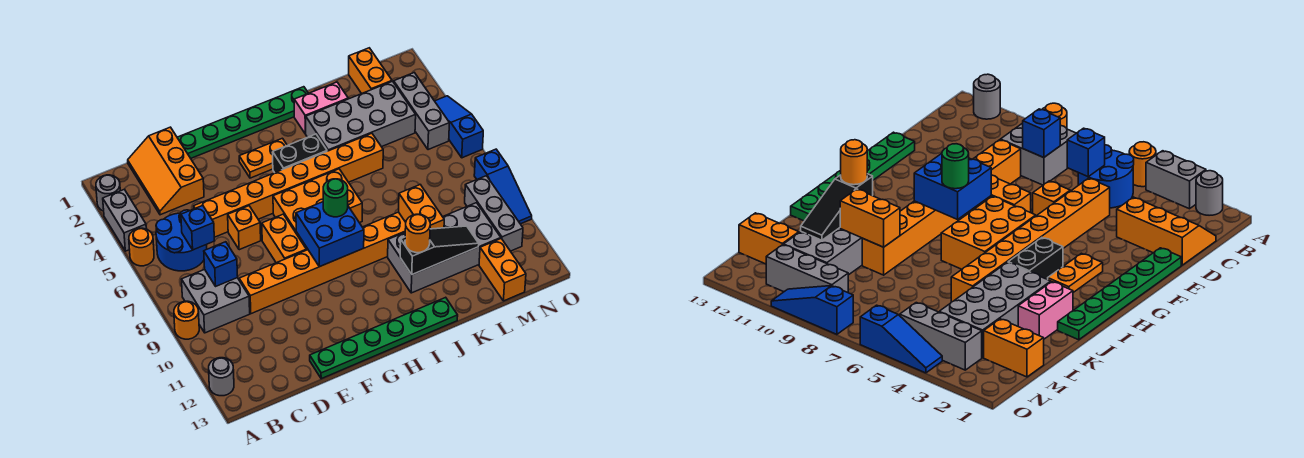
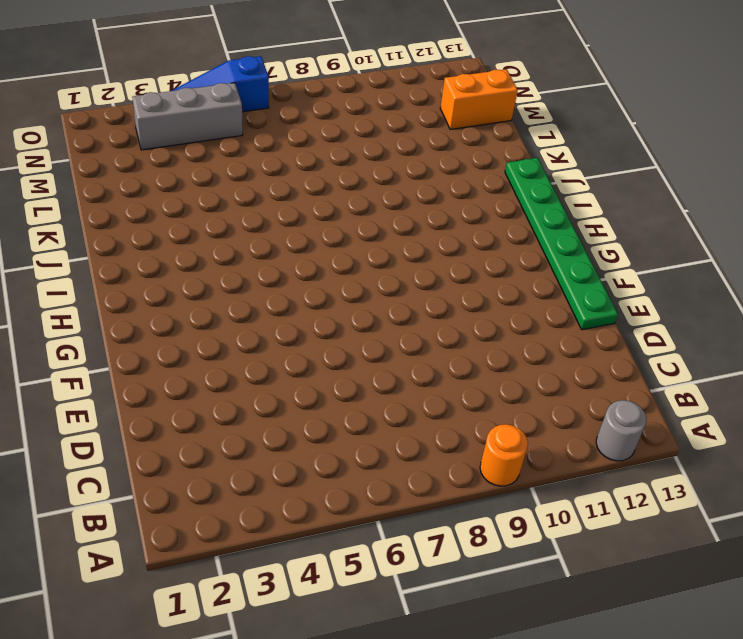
none -> grey 1x1 round brick [96,175,120,211]
none -> grey 1x2 brick [103,189,146,251]
none -> orange 1x1 round brick [129,228,154,266]
none -> blue 2x2 round brick [156,210,207,271]

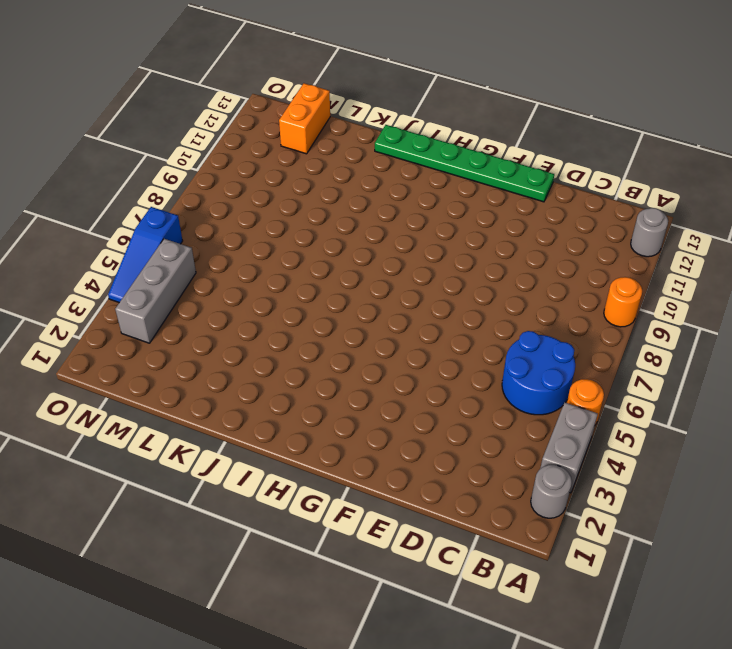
none -> grey 2x2 brick [182,269,250,333]
none -> orange 2x3 slope [128,127,204,215]
none -> orange 1x8 brick [194,133,383,237]
none -> orange 1x8 brick [239,212,406,314]

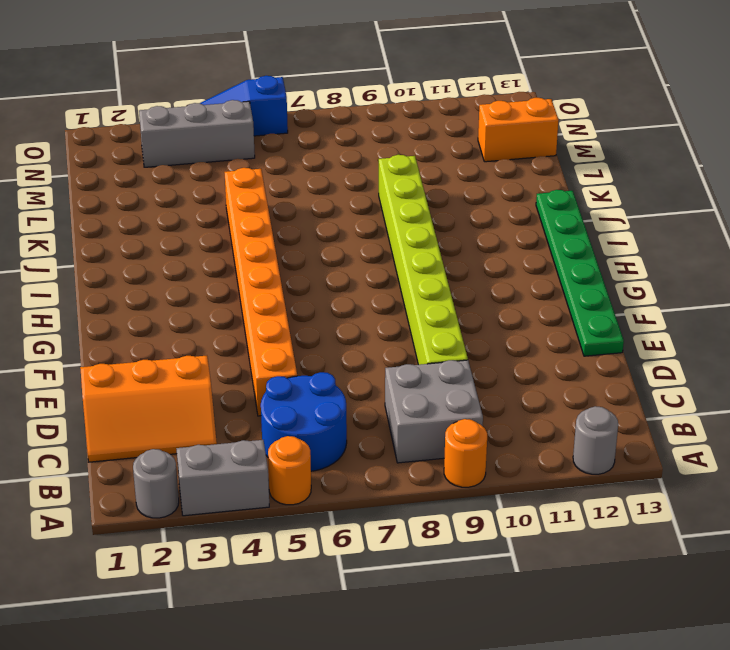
lime 1x8 brick [379,155,468,365] -> orange 1x8 brick [239,212,406,314]
none -> green 1x6 plate [177,87,308,158]
none -> orange 1x1 brick [228,206,261,250]
none -> orange 1x2 brick [262,214,306,263]
none -> orange 1x2 plate [239,138,287,178]

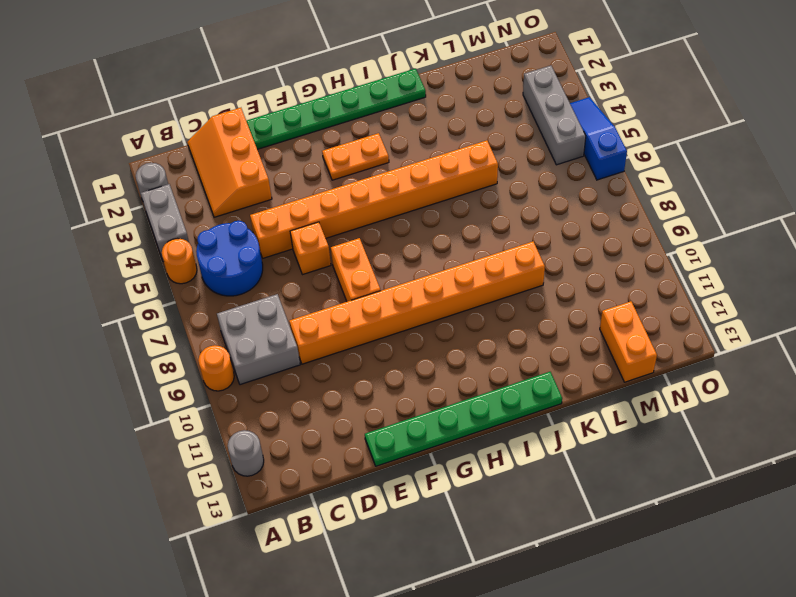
none -> orange 2x3 brick [273,169,362,245]
none -> black 1x2 brick [273,134,327,173]
none -> pink 1x2 brick [294,82,348,134]
none -> grey 2x4 brick [306,81,416,151]

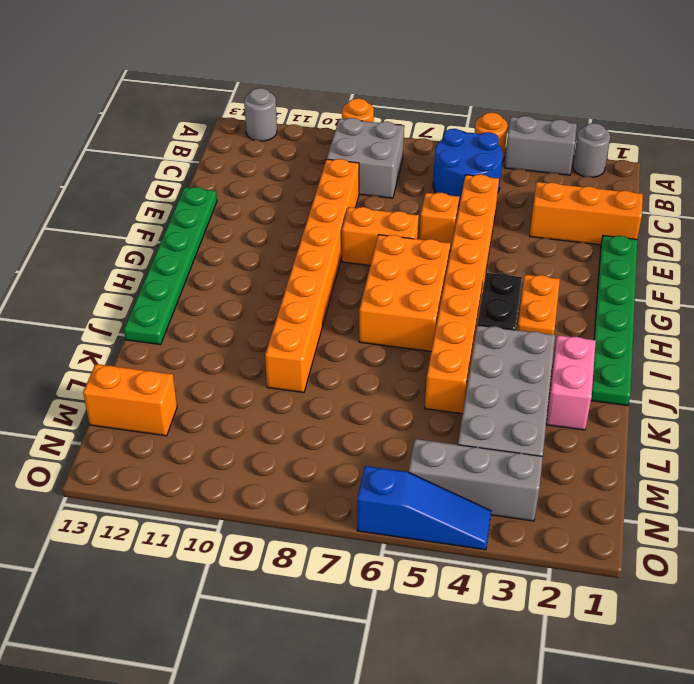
none -> grey 2x4 brick [388,203,501,293]
none -> orange 1x2 brick [349,48,392,94]
none -> grey 1x3 brick [465,176,523,251]
none -> blue 1x3 slope [474,149,532,224]

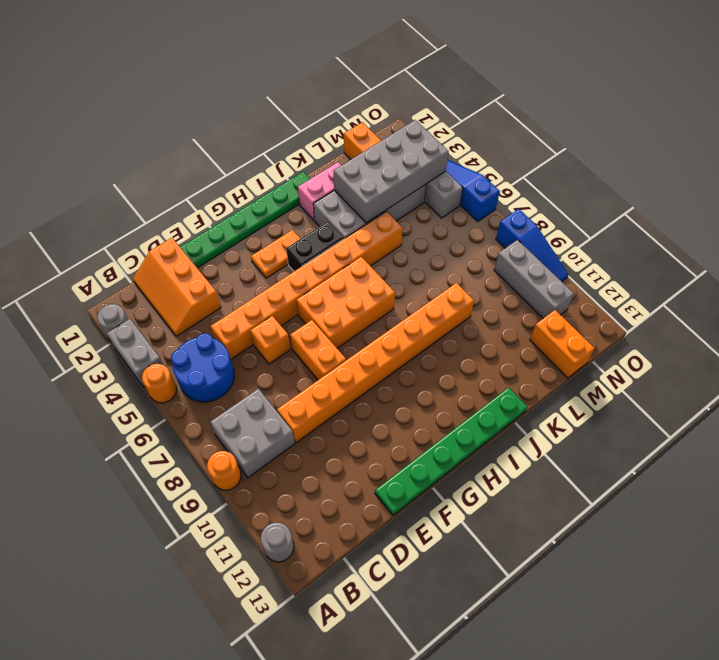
grey 2x4 brick [334,120,449,223] -> grey 2x4 brick moved to [388,203,501,293]
none -> blue 1x1 brick [181,205,214,250]
none -> blue 1x1 brick [204,242,238,286]
none -> blue 2x2 brick [296,202,364,267]
none -> black 1x3 slope [400,226,479,275]

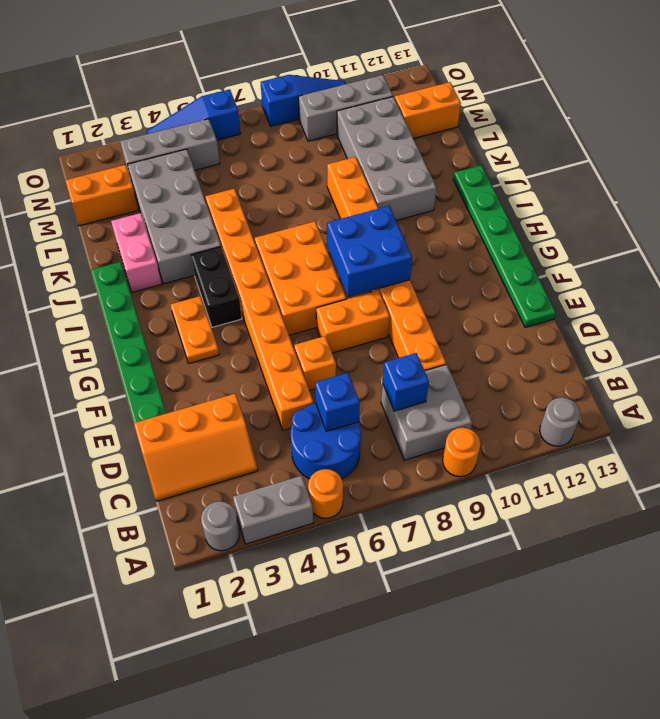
none -> black 1x3 slope [400,226,479,275]
none -> orange 1x2 brick [399,185,444,229]
none -> green 1x1 round brick [323,179,348,217]
none -> orange 1x1 round brick [405,214,430,253]

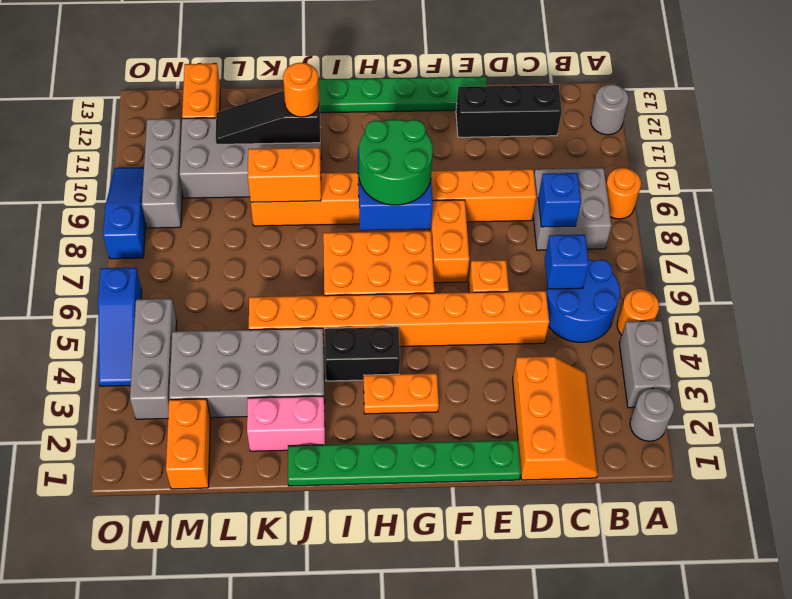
black 1x3 brick [456,85,562,137] -> none
green 2x2 round brick [359,120,433,205] -> green 1x1 round brick [323,179,348,217]
orange 1x2 brick [248,148,321,202] -> orange 1x2 brick turned to [399,185,444,229]

